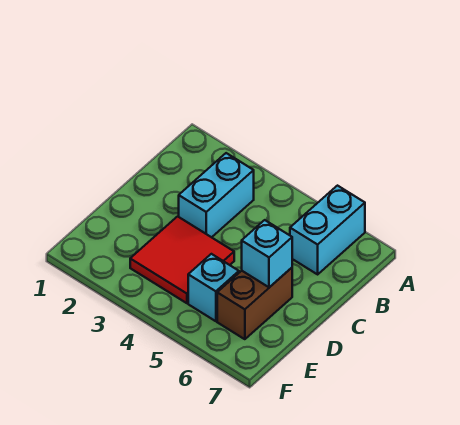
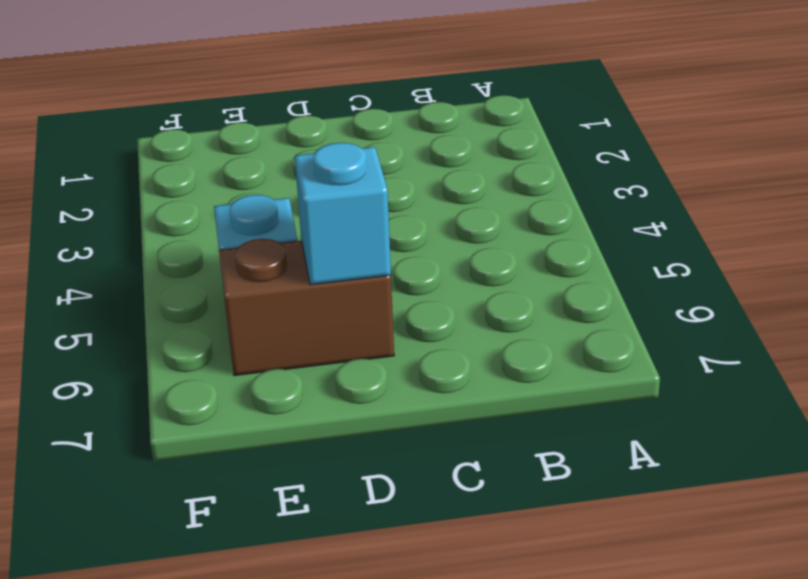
none -> cyan 1x2 brick [290,186,365,274]
none -> cyan 1x2 brick [179,153,254,237]

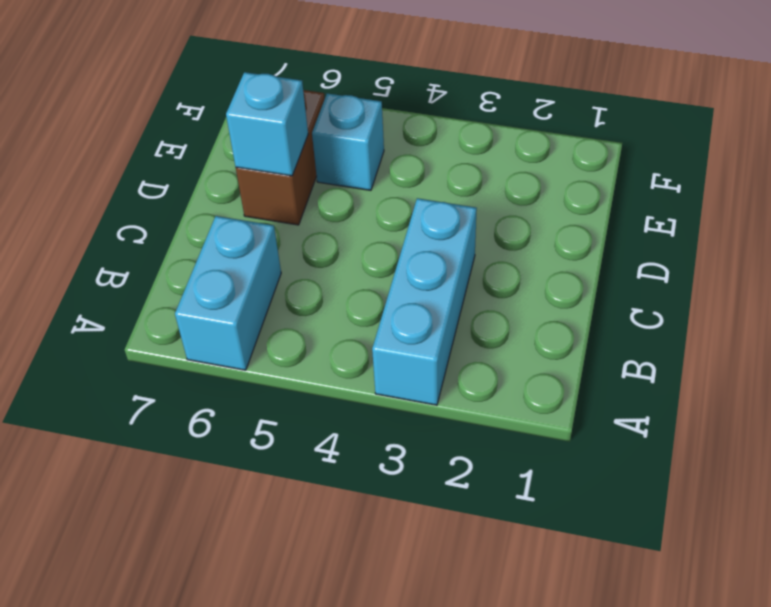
cyan 1x3 brick [372,198,477,405] -> cyan 1x2 brick [179,153,254,237]
none -> red 2x2 tile [130,216,234,303]

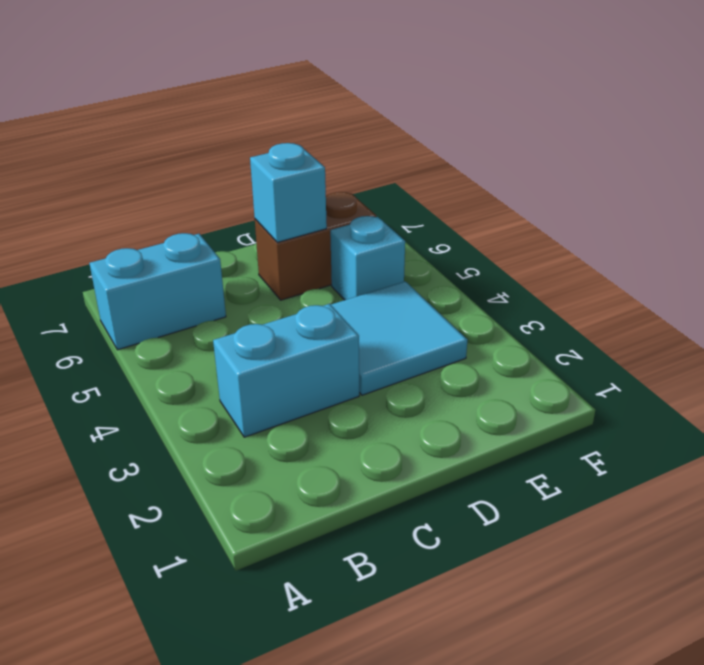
cyan 2x2 tile [331,281,467,395] -> red 2x2 tile [130,216,234,303]

